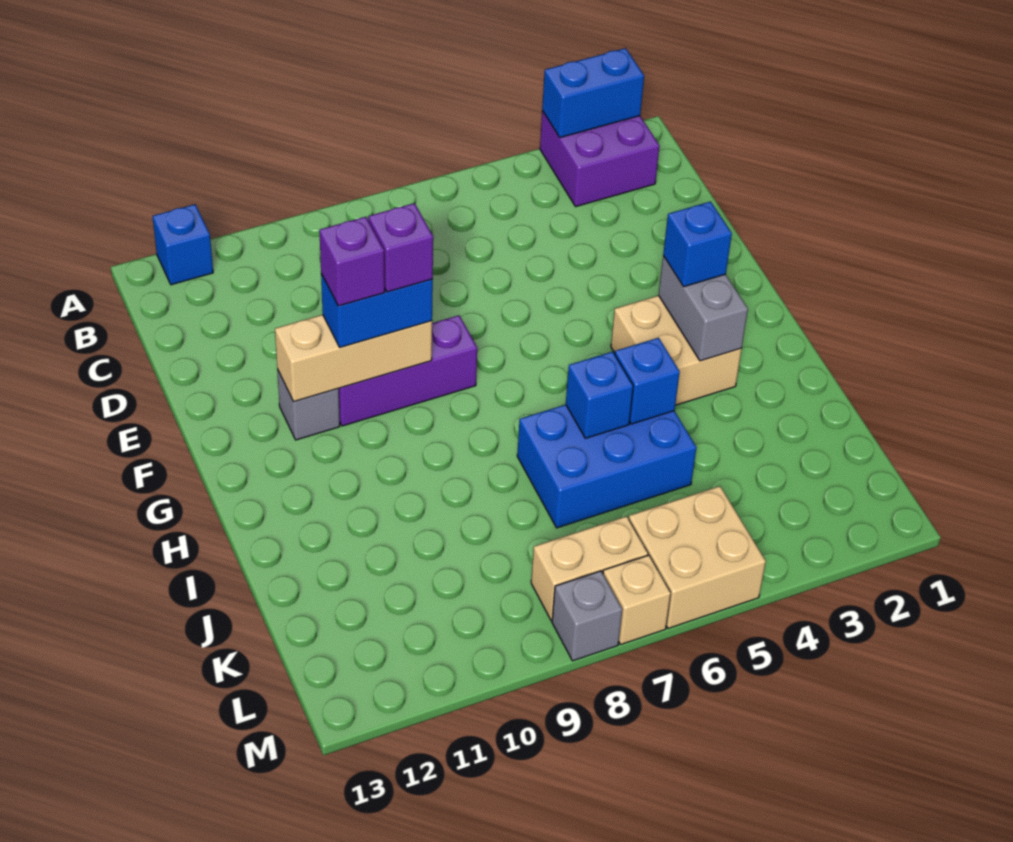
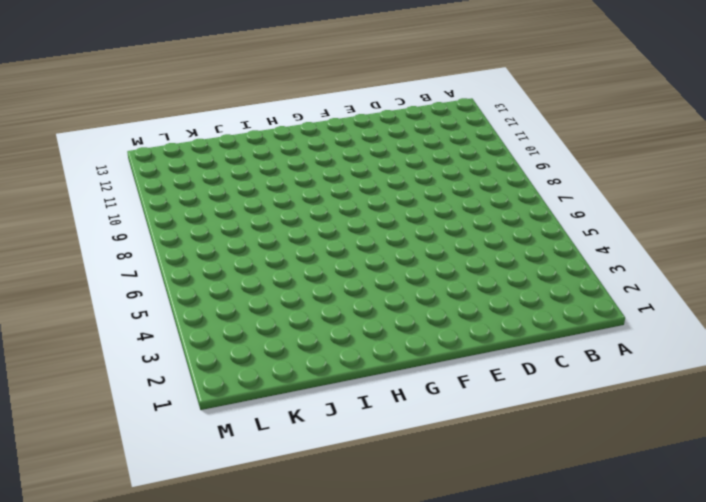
none -> purple 2x2 brick [540,111,660,207]
none -> blue 1x1 brick [153,204,213,285]
none -> purple 1x3 brick [338,315,477,426]

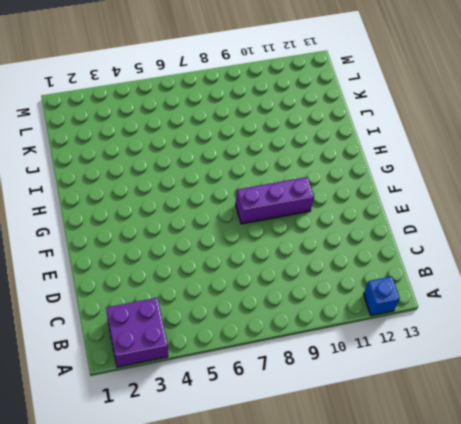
none -> grey 1x1 brick [277,369,340,440]
none -> tan 2x2 brick [611,296,742,405]
none -> blue 2x3 brick [517,405,696,528]

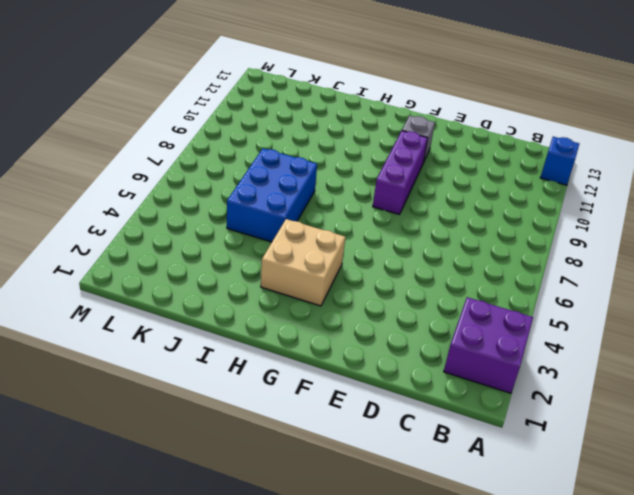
none -> tan 2x2 brick [629,486,766,628]
none -> tan 1x2 brick [531,516,648,621]
none -> tan 1x1 brick [603,555,671,644]

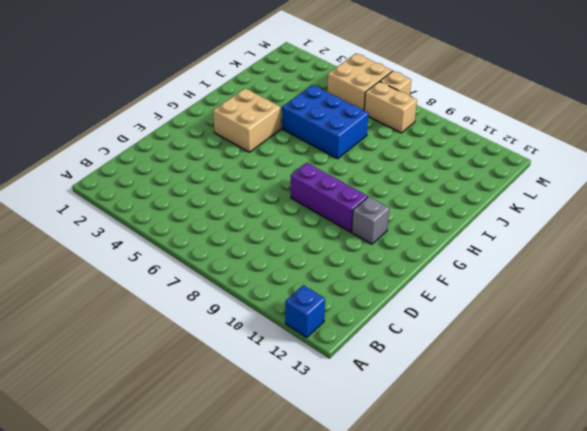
none -> purple 2x2 brick [540,111,660,207]
none -> grey 1x1 brick [552,571,622,661]
none -> blue 1x2 brick [542,48,644,138]

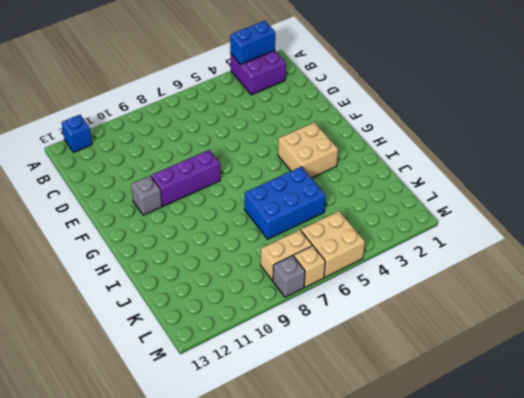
none -> tan 1x3 brick [275,315,432,402]
none -> grey 1x2 brick [659,256,748,361]
none -> blue 1x1 brick [615,338,680,424]

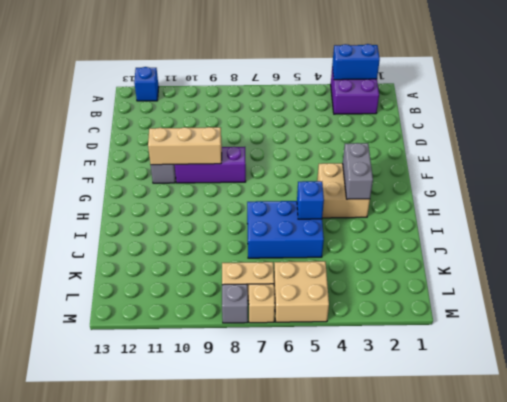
none -> blue 1x1 brick [566,352,633,438]
none -> blue 1x2 brick [321,274,433,347]
none -> blue 1x1 brick [663,202,732,287]

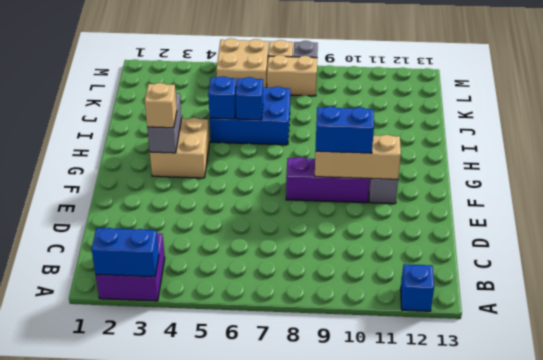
tan 1x1 brick [145,83,177,128] -> blue 1x1 brick [663,202,732,287]
none -> purple 1x1 brick [368,203,433,292]
none -> purple 1x1 brick [319,217,385,306]

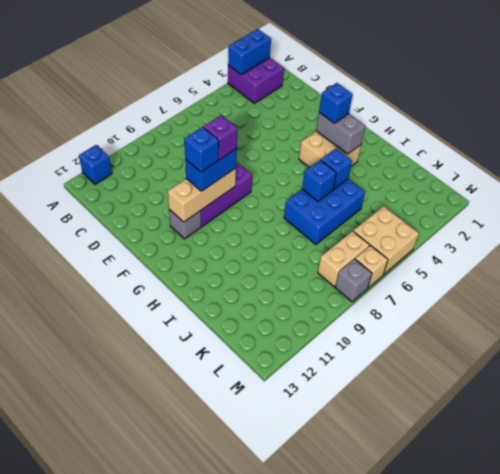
blue 1x1 brick [184,127,219,172] -> purple 1x1 brick [319,217,385,306]

